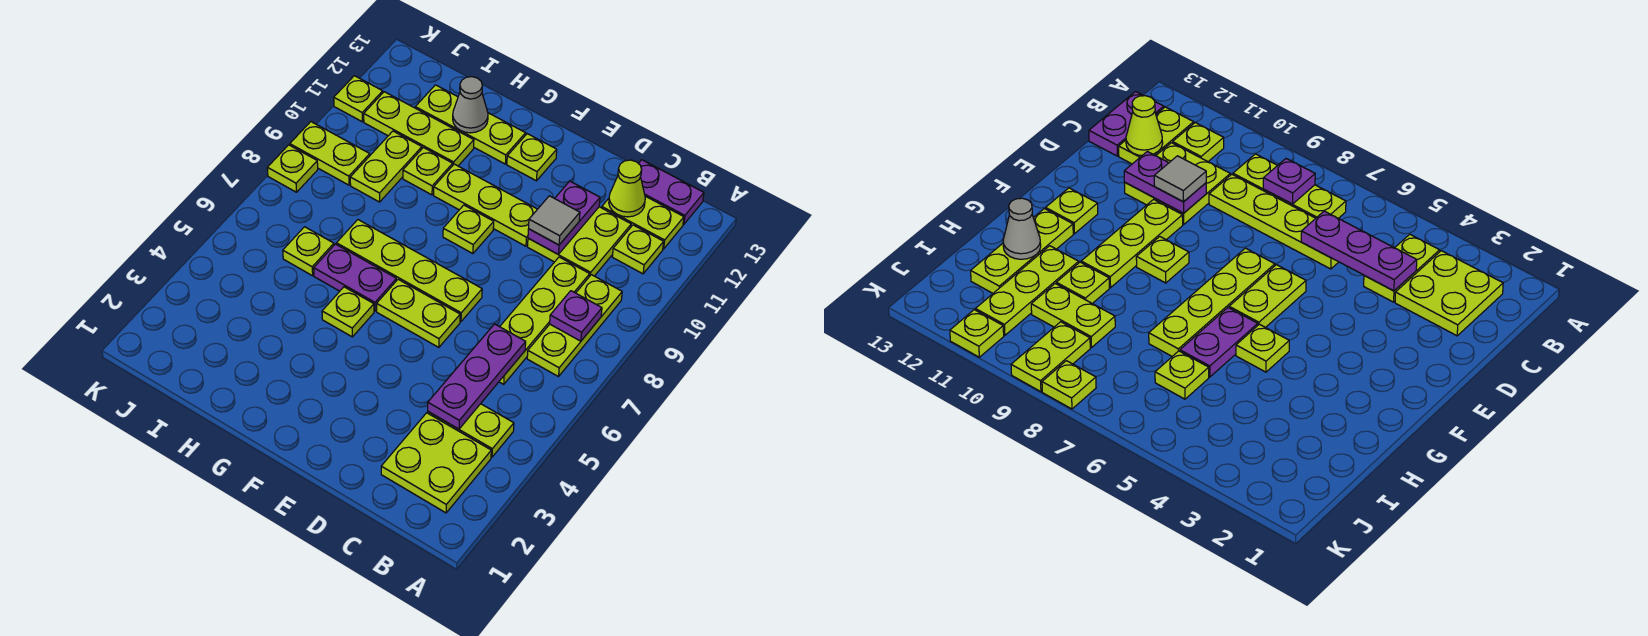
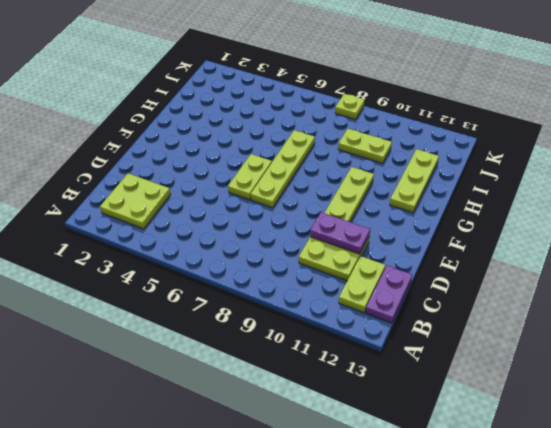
none -> lime 1x2 plate [428,404,514,457]
none -> lime 1x3 plate [527,275,622,377]
none -> lime 1x1 plate [612,225,664,274]

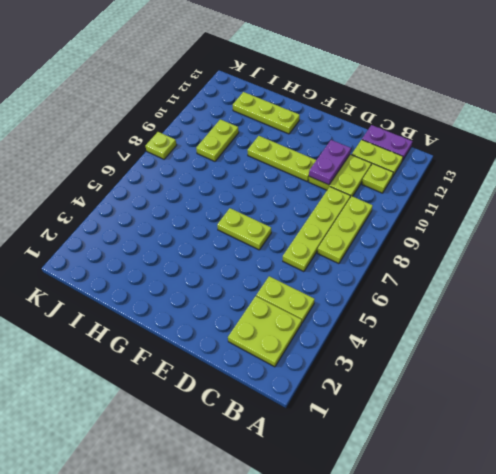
none -> lime 1x4 plate [336,220,482,322]
none -> lime 1x1 plate [443,205,494,254]
none -> lime 1x1 plate [507,134,557,181]

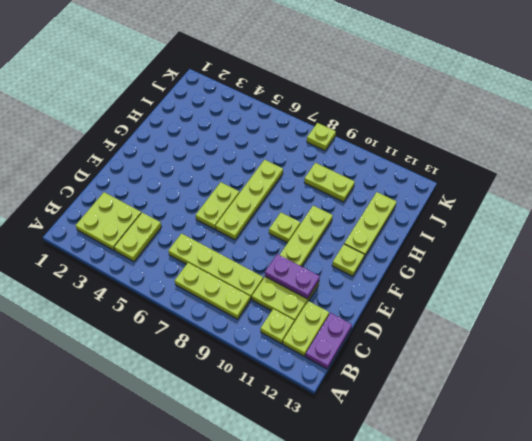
none -> lime 1x1 plate [322,287,374,337]
none -> purple 1x2 plate [314,244,396,311]
none -> lime 1x1 plate [403,148,453,195]

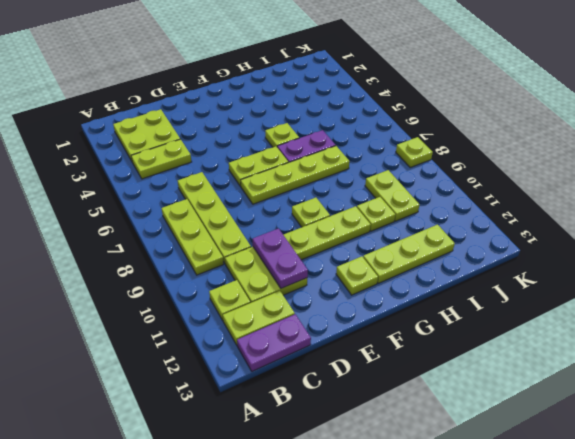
none -> lime 1x3 plate [364,92,474,166]
none -> lime 1x1 plate [283,227,334,276]
none -> lime 1x2 plate [290,122,370,185]

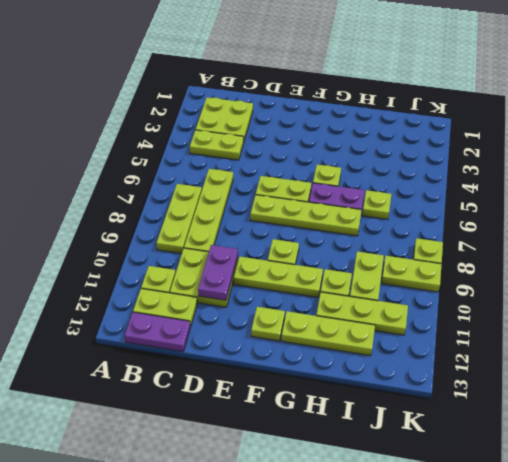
none -> lime 1x1 plate [334,76,383,122]
none -> purple 1x1 plate [550,291,602,341]
none -> purple 1x3 plate [428,324,526,429]

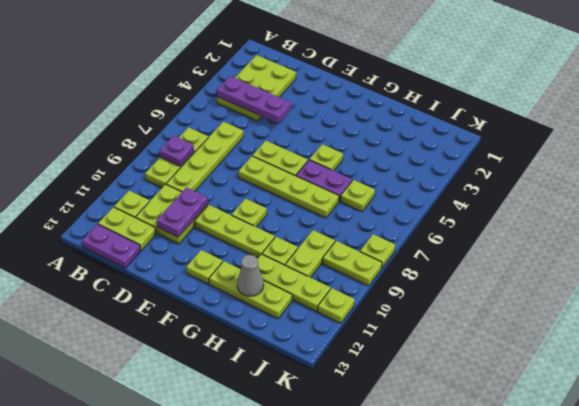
purple 1x3 plate [217,76,291,124] -> purple 1x3 plate turned to [428,324,526,429]
none -> lime 1x1 cone [609,160,645,217]
none -> grey 1x1 tile [529,196,580,245]

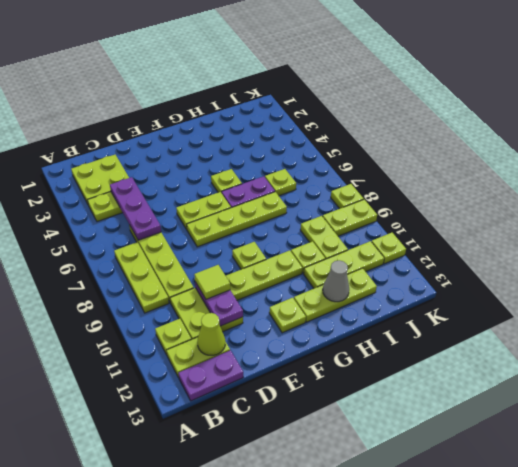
lime 1x1 tile [194,265,230,299] -> grey 1x1 tile [529,196,580,245]
none -> purple 1x1 plate [550,291,602,341]

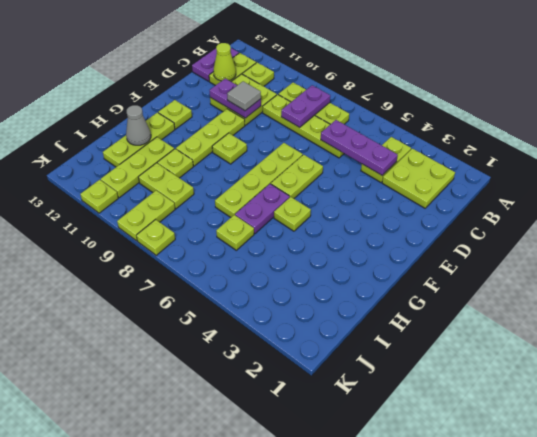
purple 1x2 plate [281,85,330,127] -> purple 1x1 plate [550,291,602,341]

